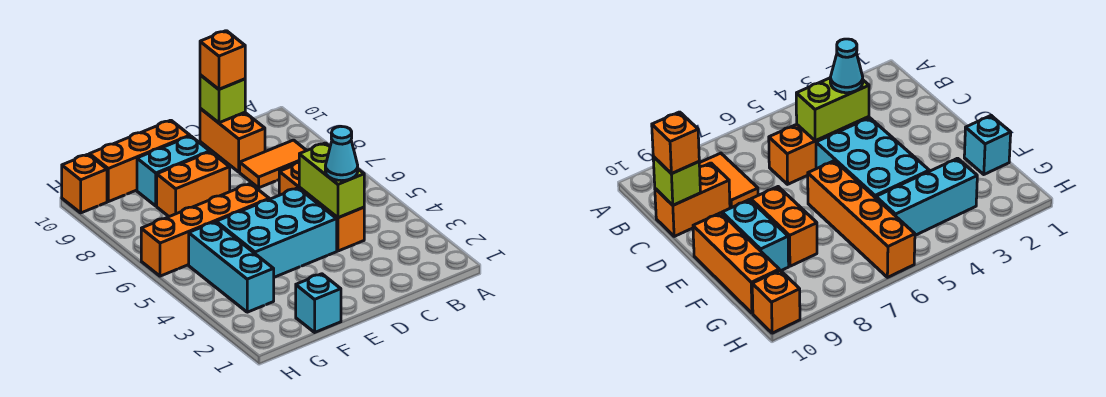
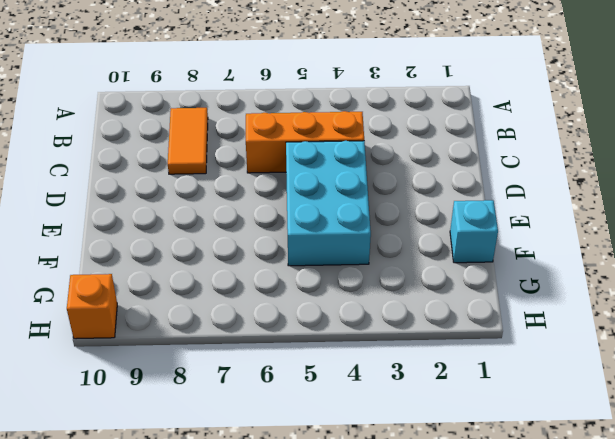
none -> orange 1x2 brick [200,108,265,172]
none -> orange 1x4 brick [141,183,269,276]
none -> orange 1x2 brick [157,152,230,217]

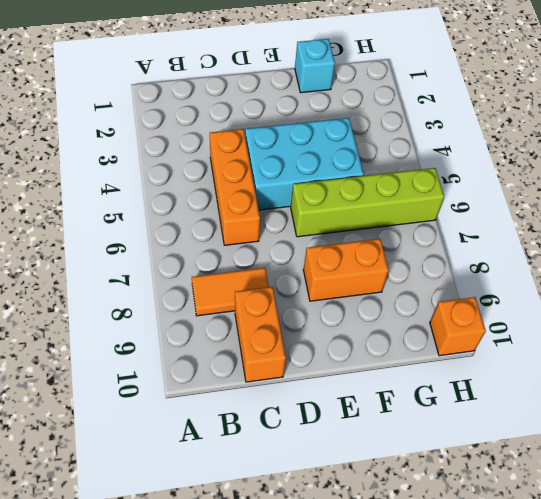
lime 1x4 brick [291,168,444,237] -> orange 1x4 brick [141,183,269,276]
none -> cyan 1x2 brick [137,136,210,206]
none -> orange 1x3 brick [89,120,190,202]
none -> cyan 1x3 brick [189,222,274,312]

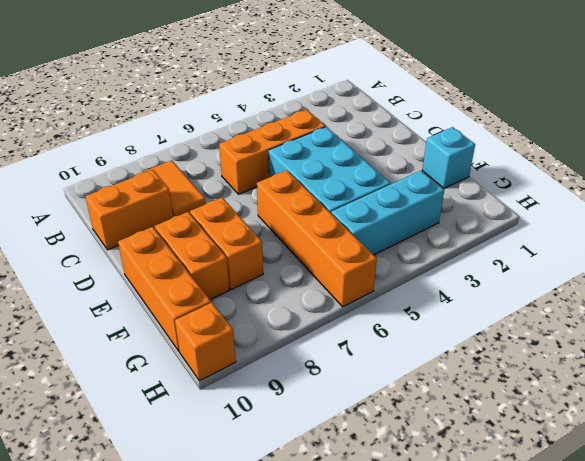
orange 1x2 brick [155,212,229,300] -> cyan 1x2 brick [137,136,210,206]
none -> lime 1x2 brick [299,143,364,218]
none -> lime 1x1 brick [200,75,245,123]
none -> cyan 1x1 cone [325,126,358,181]

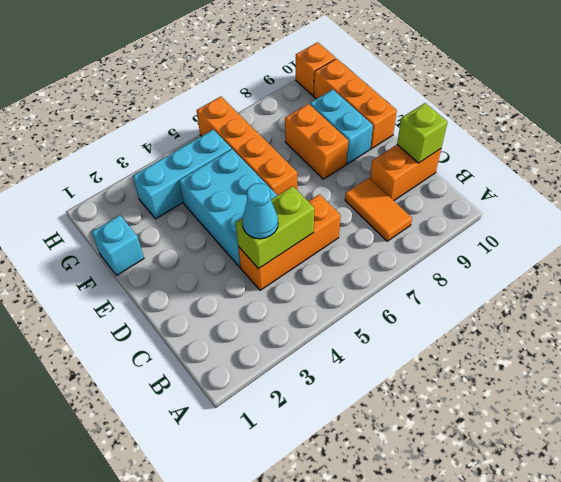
none -> orange 1x1 brick [200,31,245,89]

